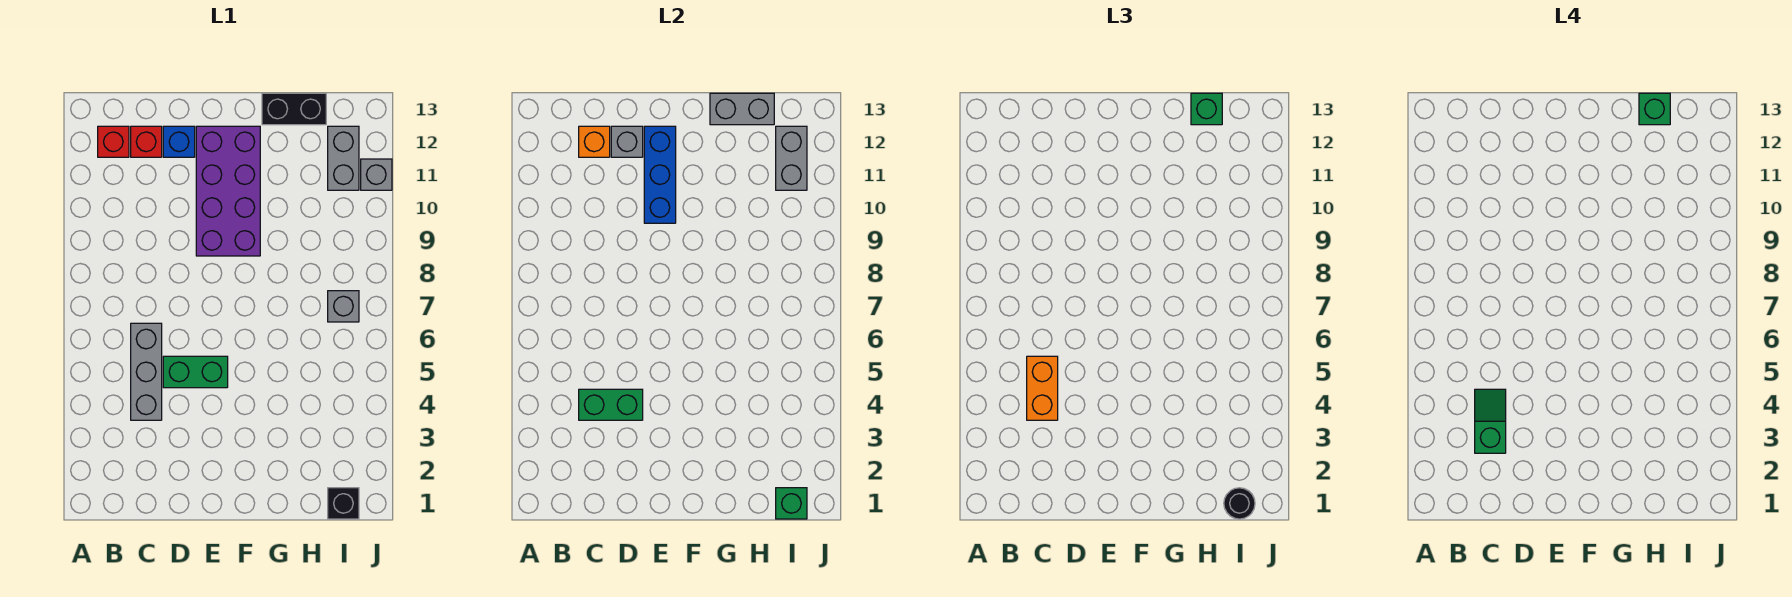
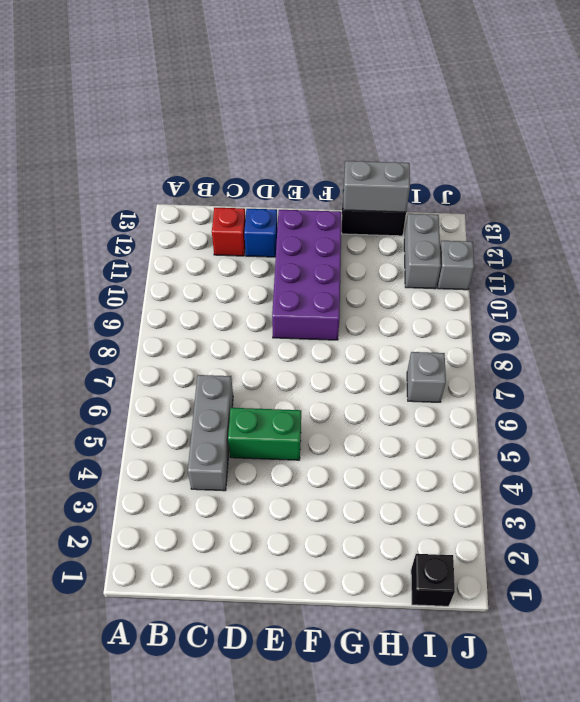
none -> red 1x1 brick [98,126,129,157]
none -> green 1x2 brick [579,389,643,420]
none -> orange 1x1 brick [579,126,610,157]

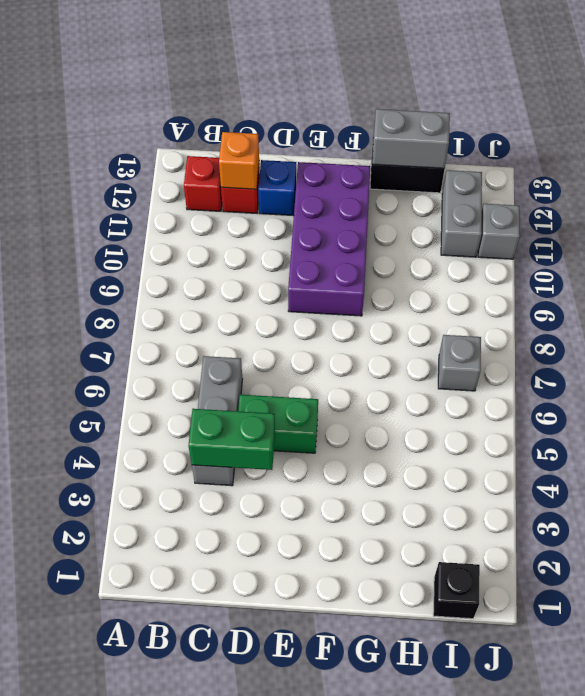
none -> grey 1x1 brick [611,126,643,157]
none -> blue 1x3 brick [644,126,676,223]
none -> green 1x1 brick [776,488,807,519]

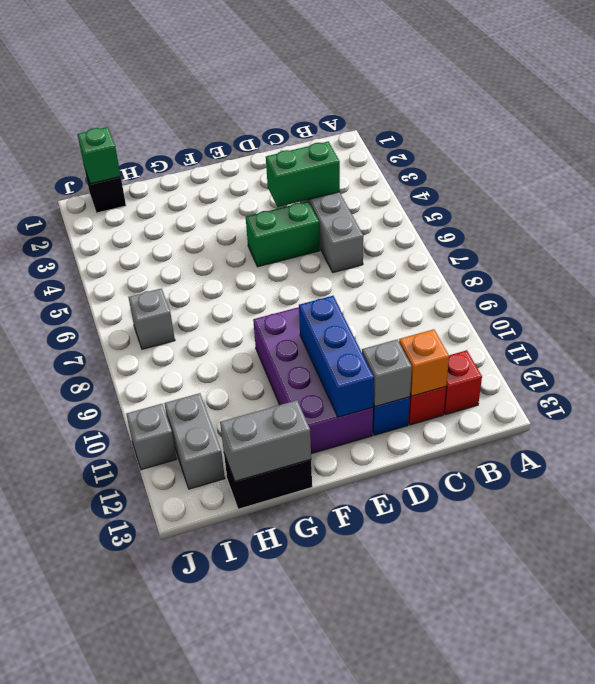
none -> grey 1x2 brick [776,126,807,190]
none -> orange 1x2 brick [1027,356,1058,420]
none -> green 1x1 brick [1191,93,1222,125]

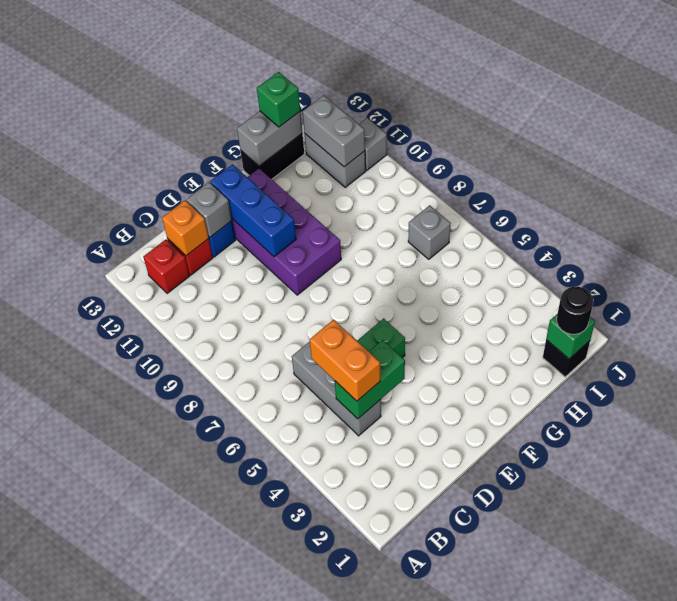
none -> green 1x2 slope [1475,389,1506,453]
none -> green 1x1 brick [1639,93,1670,125]

